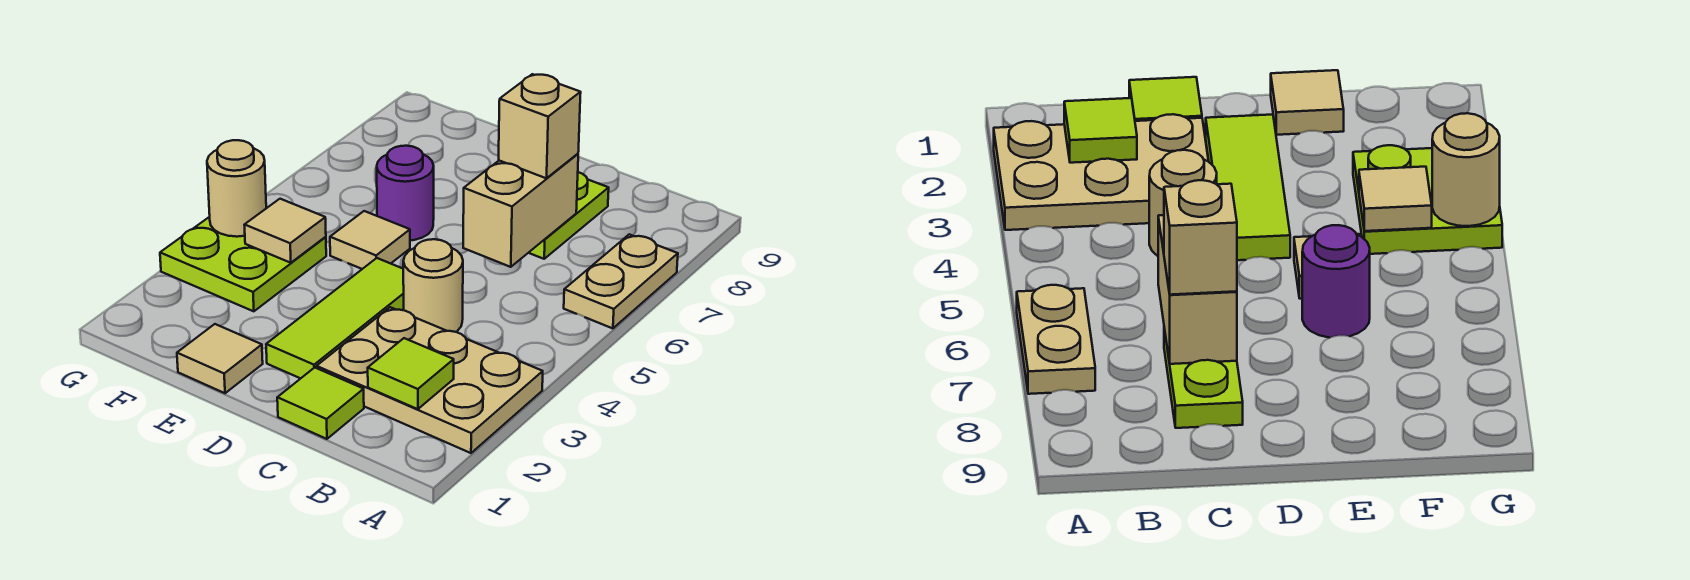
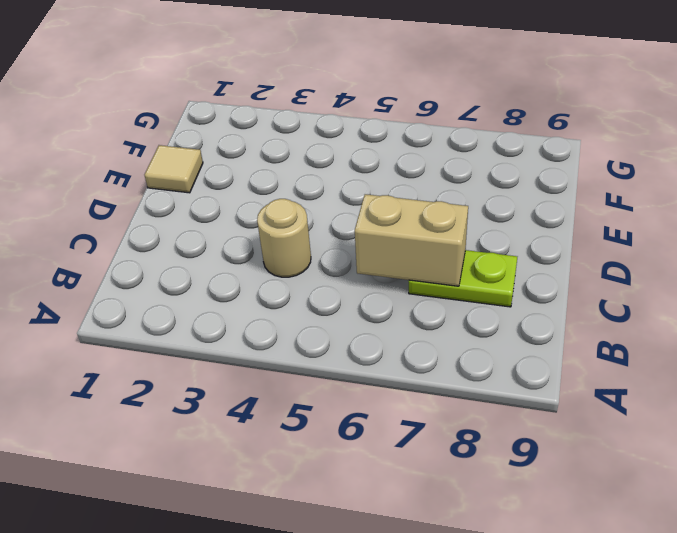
none -> tan 2x3 plate [317,307,543,453]
none -> tan 1x2 plate [564,234,678,328]
none -> lime 1x1 tile [277,367,364,439]

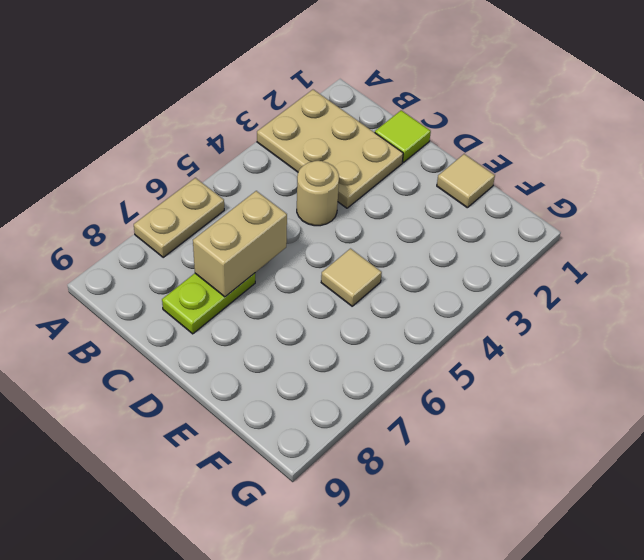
none -> lime 1x3 tile [266,258,404,378]
none -> purple 1x1 round brick [377,146,434,240]
none -> lime 2x2 plate [160,217,326,311]

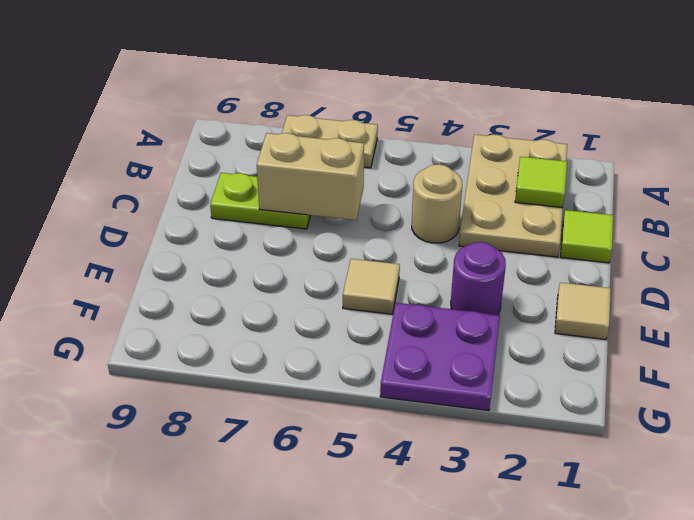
purple 1x1 round brick [451,242,506,315] -> purple 1x1 round brick moved to [377,146,434,240]
purple 2x2 plate [380,303,500,411] -> lime 2x2 plate [160,217,326,311]
none -> lime 1x3 tile [266,258,404,378]
none -> tan 1x1 tile [245,199,326,263]
none -> tan 1x1 round brick [207,140,266,237]

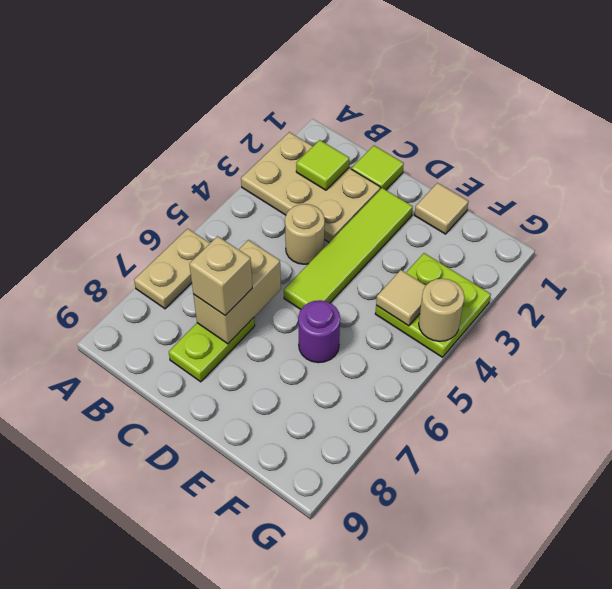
lime 1x4 tile [284,188,413,309] -> lime 1x3 tile [266,258,404,378]
none -> tan 1x1 tile [330,211,410,269]

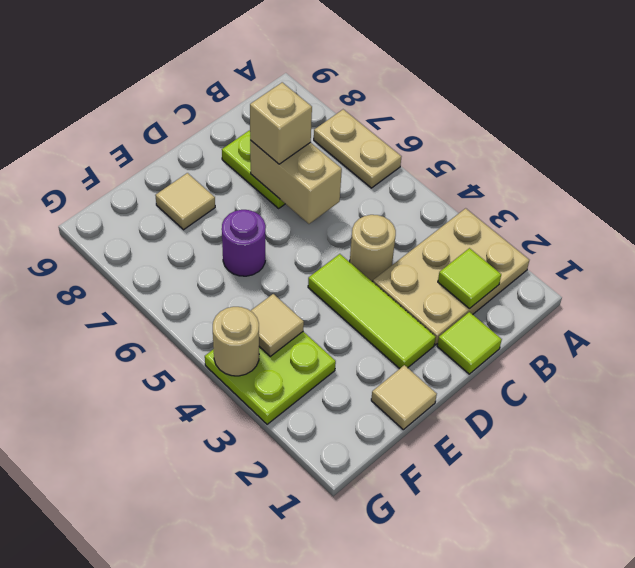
tan 1x1 tile [155,173,215,230] -> tan 1x1 tile moved to [330,211,410,269]

